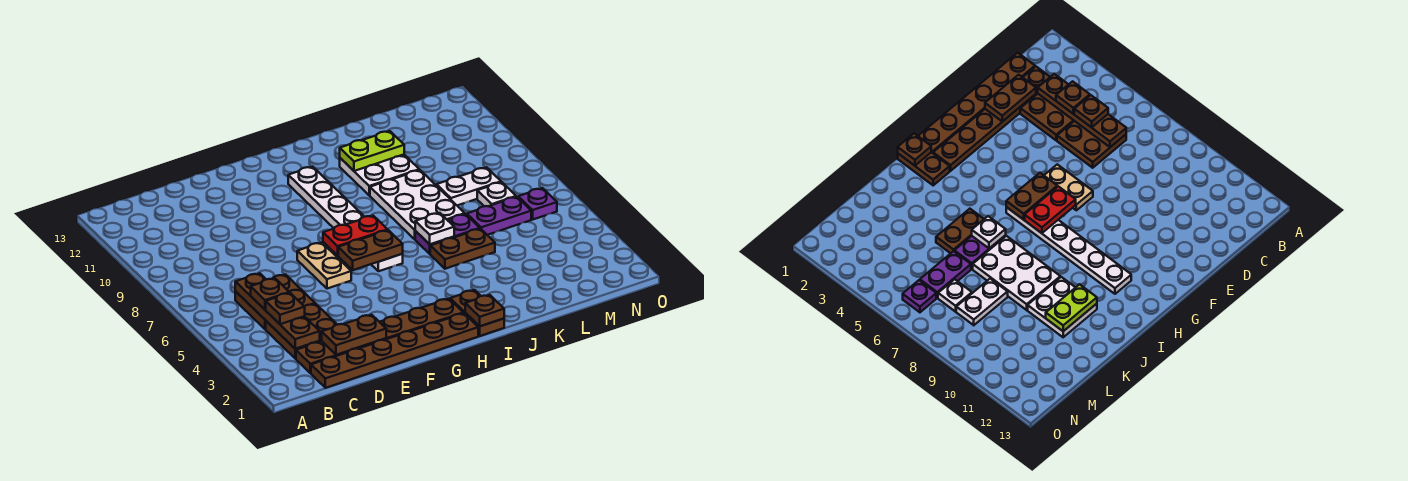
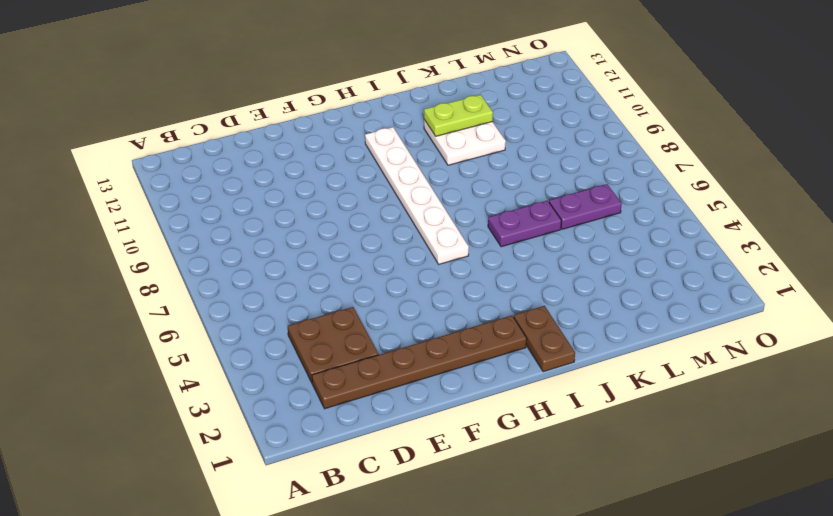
none -> brown 1x6 plate [311,313,478,388]
none -> brown 2x2 plate [235,275,315,329]
none -> tan 1x2 plate [297,243,351,289]

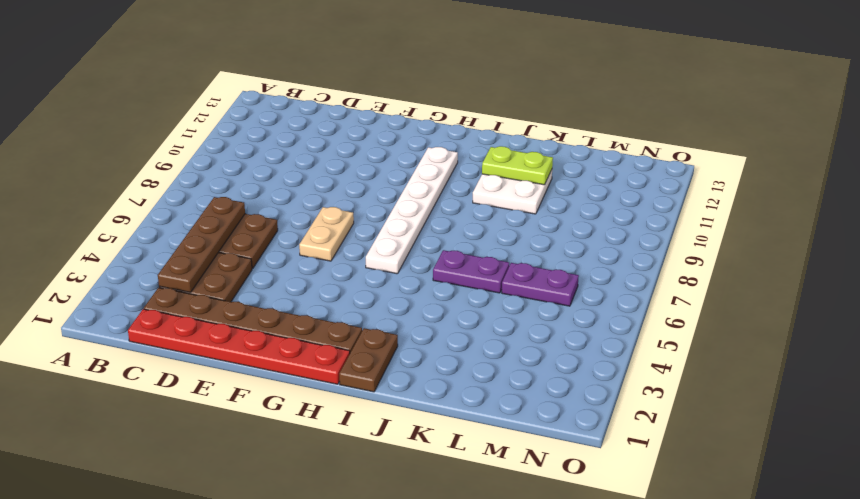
red 1x6 plate [128,309,350,384] -> brown 1x6 plate [311,313,478,388]
none -> brown 1x2 plate [430,229,495,269]
none -> white 2x3 plate [370,170,465,239]
none -> white 1x2 plate [437,167,501,205]

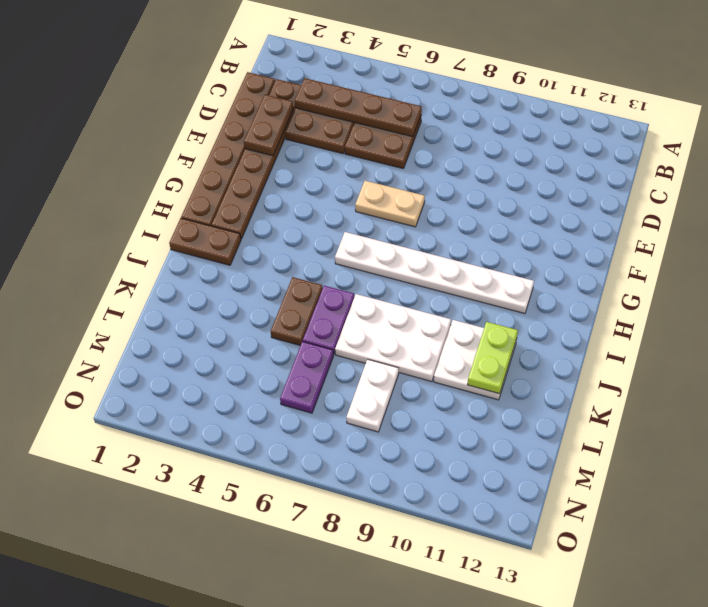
none -> white 1x1 plate [477,182,516,206]
none -> purple 1x1 plate [518,188,557,219]
none -> brown 1x2 plate [338,230,403,270]

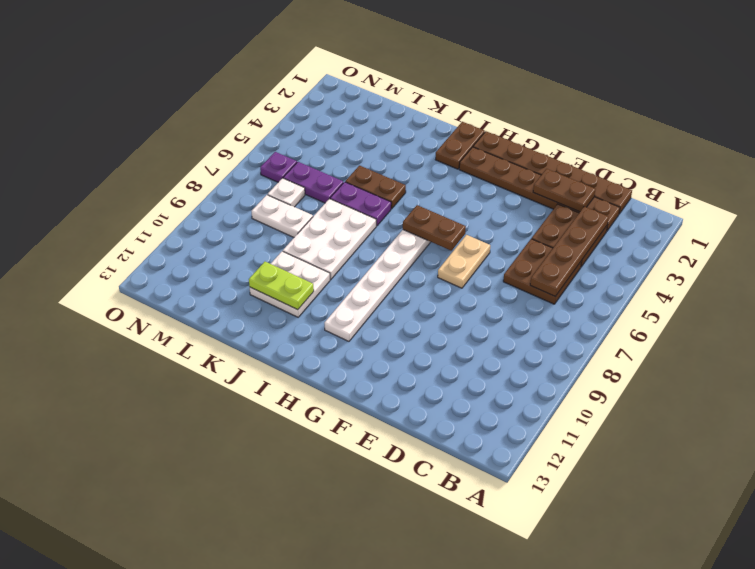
none -> red 1x2 plate [323,216,388,255]
none -> brown 1x1 plate [465,295,504,326]
none -> white 1x1 plate [415,213,454,244]

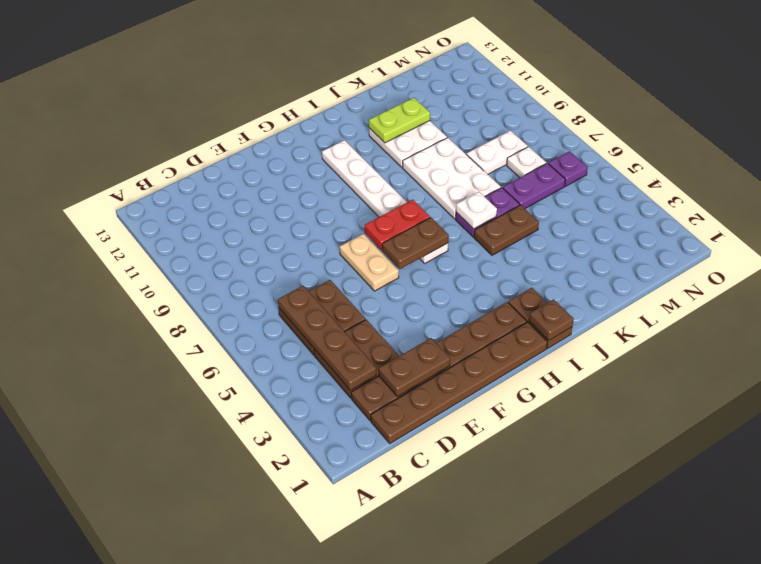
none -> brown 1x1 plate [266,293,305,324]
none -> brown 1x1 plate [251,278,289,310]

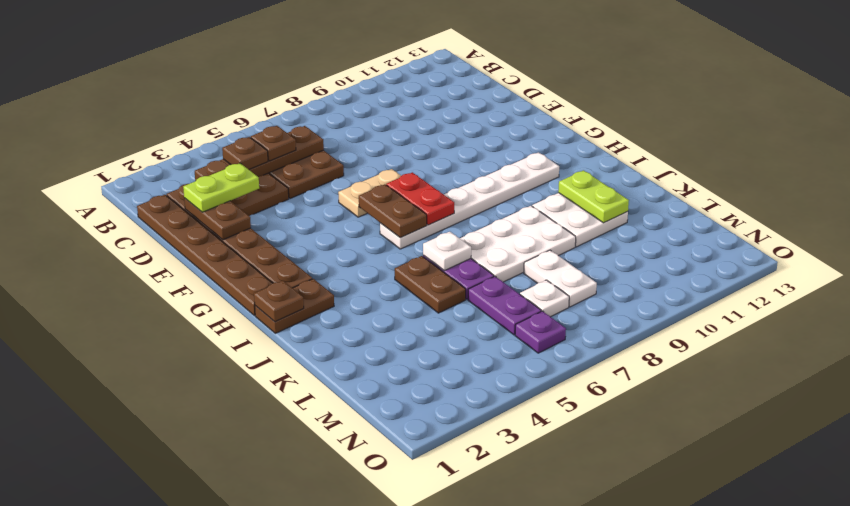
lime 1x2 plate [183,163,259,212] -> none

